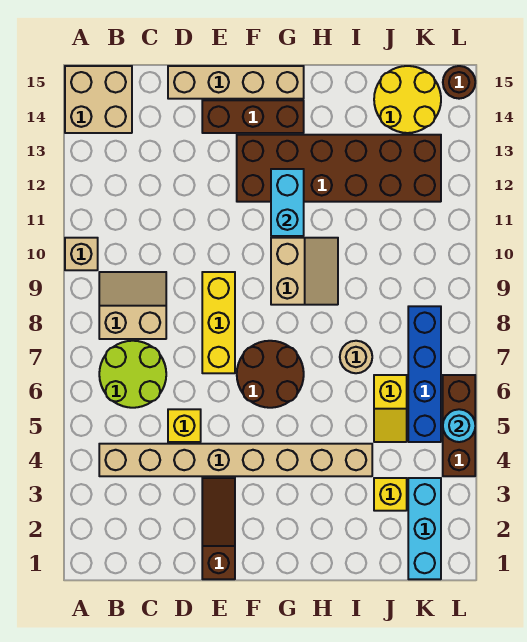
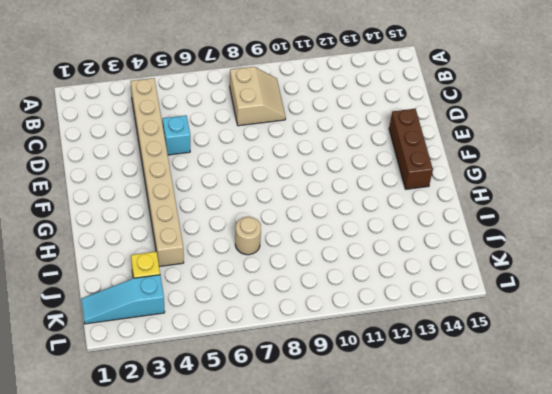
cyan 1x1 brick [163,115,190,155] -> yellow 1x1 brick [168,409,201,442]
cyan 1x3 slope [81,275,165,324] -> cyan 1x3 brick [408,478,441,579]
none -> tan 1x1 brick [65,238,98,270]
none -> tan 2x2 brick [65,66,132,133]
none -> lime 2x2 round brick [99,341,166,408]

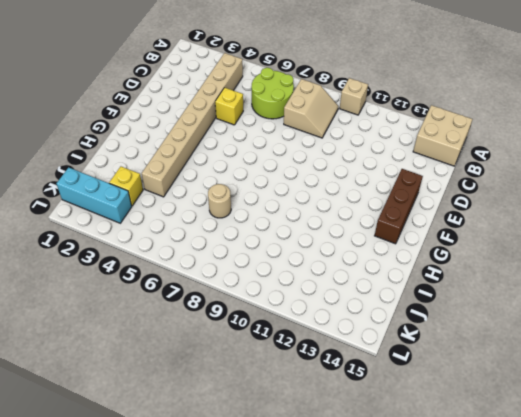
none -> tan 1x4 brick [168,66,304,99]
none -> brown 1x3 slope [202,478,235,579]
none -> yellow 1x3 brick [202,272,235,373]

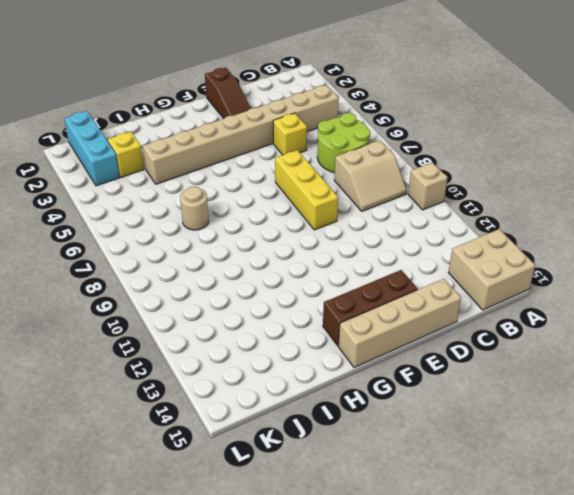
none -> brown 2x2 round brick [237,341,304,408]
none -> brown 2x6 brick [237,135,441,202]
none -> tan 2x2 slope [271,238,338,305]

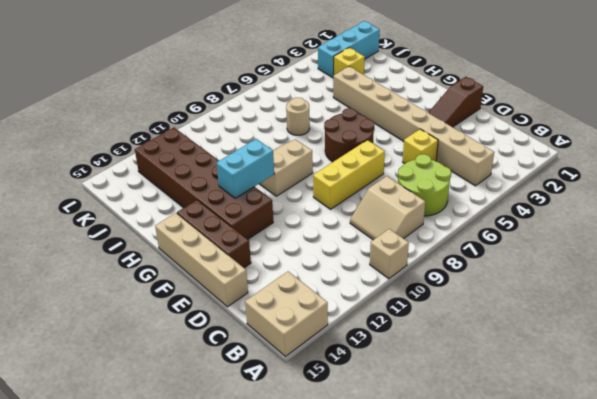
none -> yellow 1x2 slope [374,375,407,442]
none -> yellow 2x2 round brick [374,66,441,133]
none -> blue 1x4 brick [408,306,441,442]

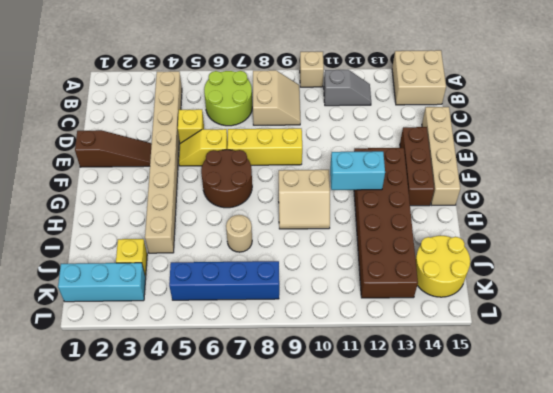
grey 1x2 slope [324,70,371,106] -> none
yellow 1x2 slope [179,129,228,166] -> yellow 1x2 slope moved to [374,375,407,442]
none -> brown 1x3 brick [443,375,475,476]
none -> brown 1x1 round brick [443,66,475,99]
none -> cyan 1x1 round brick [443,409,475,442]

